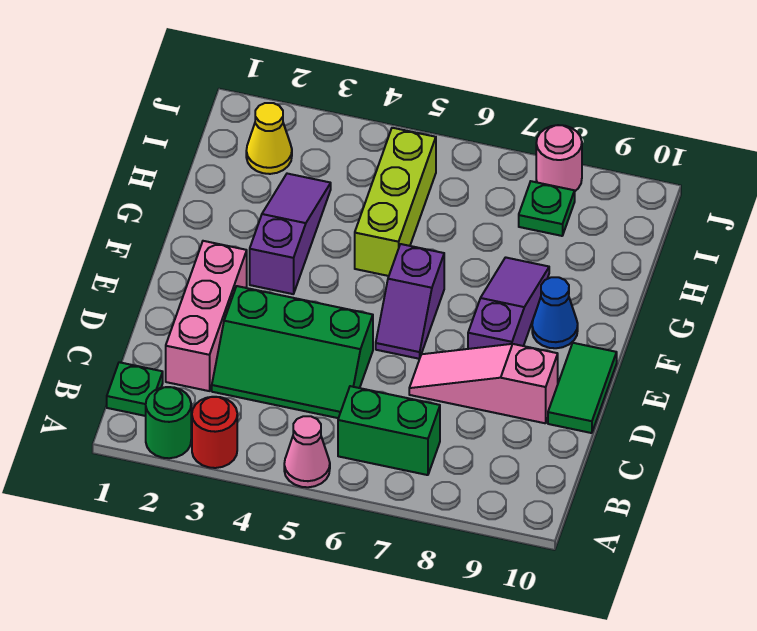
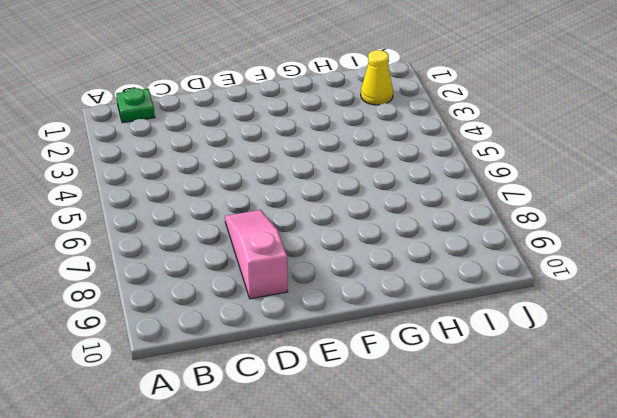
none -> green 1x1 round brick [146,387,191,458]
none -> red 1x1 round brick [192,397,237,468]
none -> pink 1x1 cone [284,416,330,487]

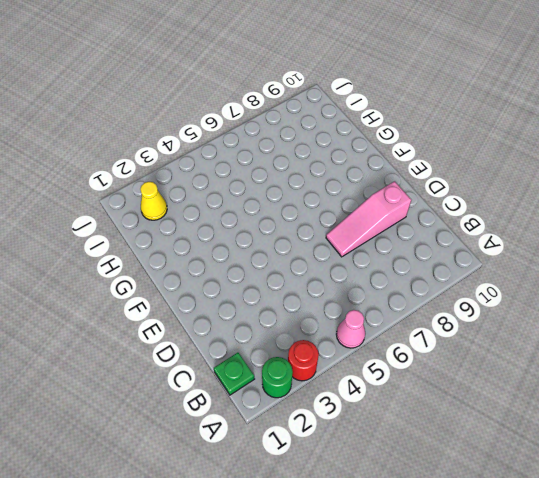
none -> green 1x2 brick [338,386,440,475]
none -> pink 1x3 brick [166,241,247,391]
none -> green 2x3 slope [212,286,373,418]

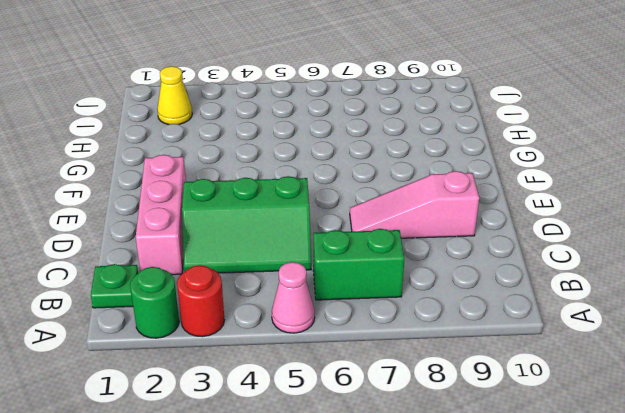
none -> green 1x2 tile [548,343,617,433]
none -> purple 1x2 slope [376,244,444,359]
none -> purple 1x3 slope [468,257,549,349]

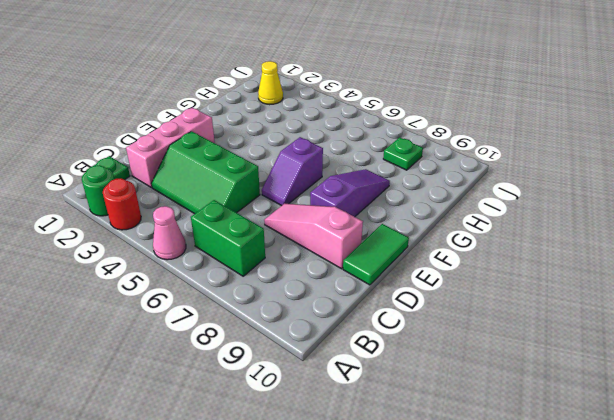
none -> purple 1x3 slope [250,174,331,294]
none -> blue 1x1 cone [532,277,578,348]
none -> lime 1x3 brick [355,128,436,276]

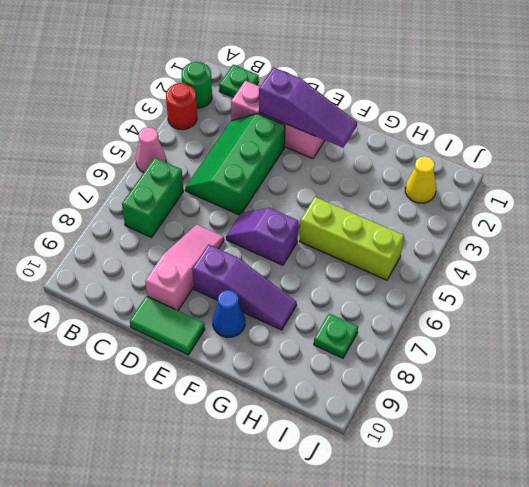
purple 1x3 slope [259,67,357,148] -> purple 1x3 slope moved to [250,174,331,294]
none -> pink 1x1 round brick [536,125,582,191]

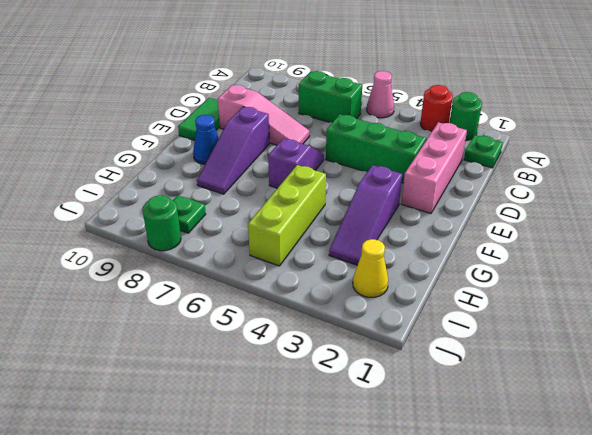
green 1x1 round brick [142,195,181,251] -> pink 1x1 round brick [536,125,582,191]

